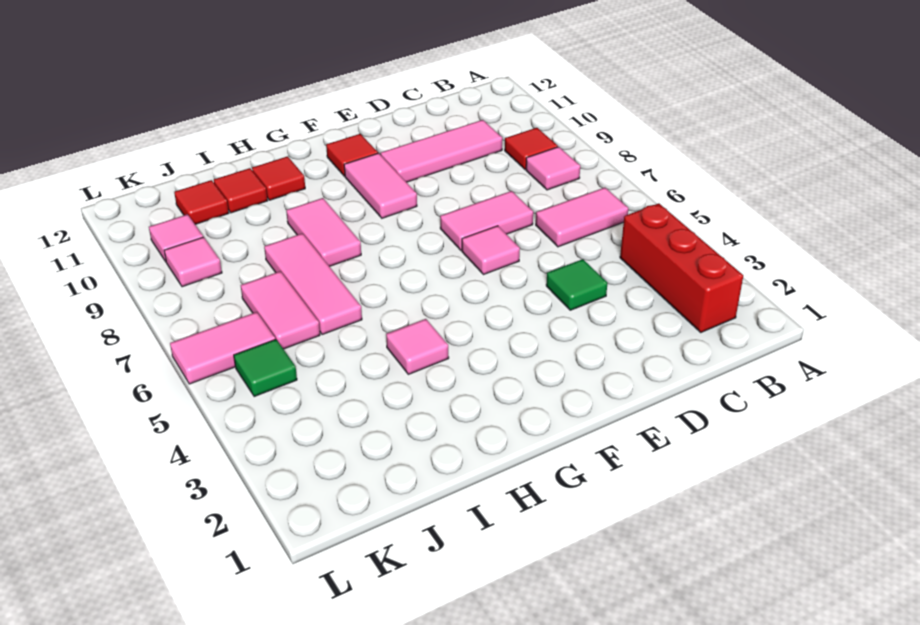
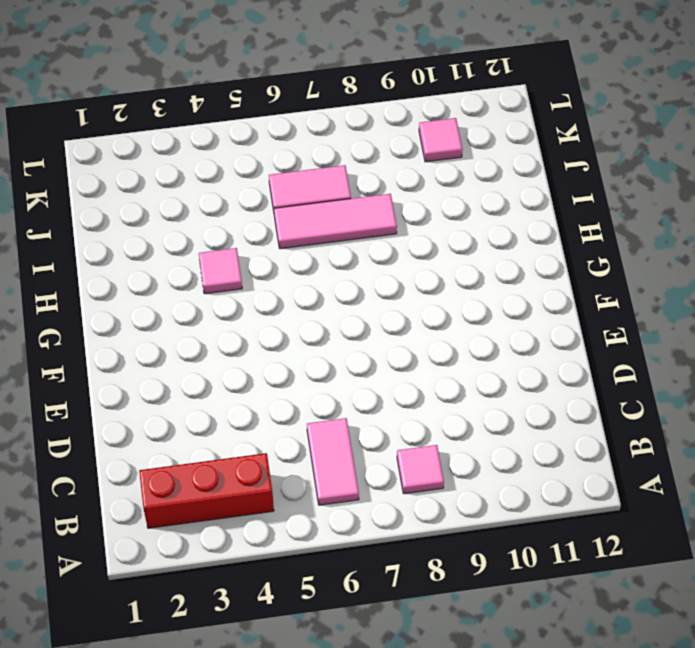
none -> red 1x1 tile [505,128,558,169]
none -> pink 1x3 tile [380,120,502,182]
none -> green 1x1 tile [546,259,607,310]

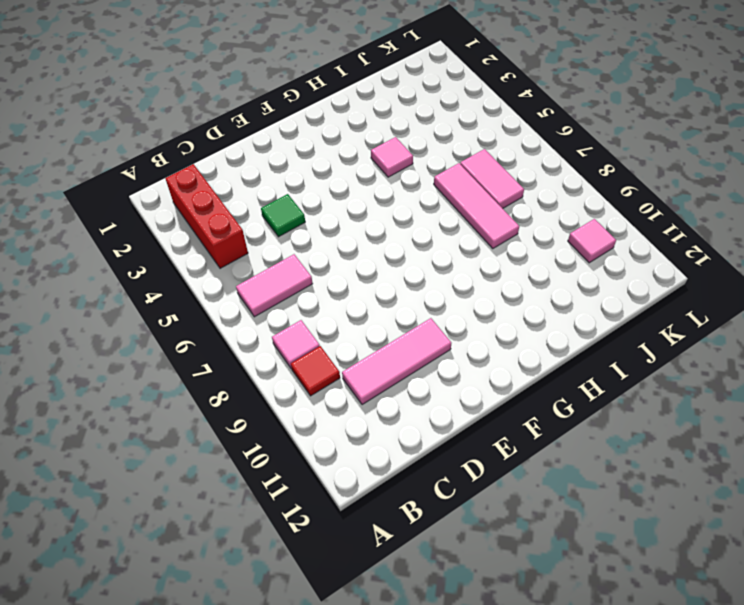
none -> pink 1x2 tile [440,191,533,251]
none -> pink 1x1 tile [462,226,520,275]
none -> pink 1x2 tile [344,153,417,218]

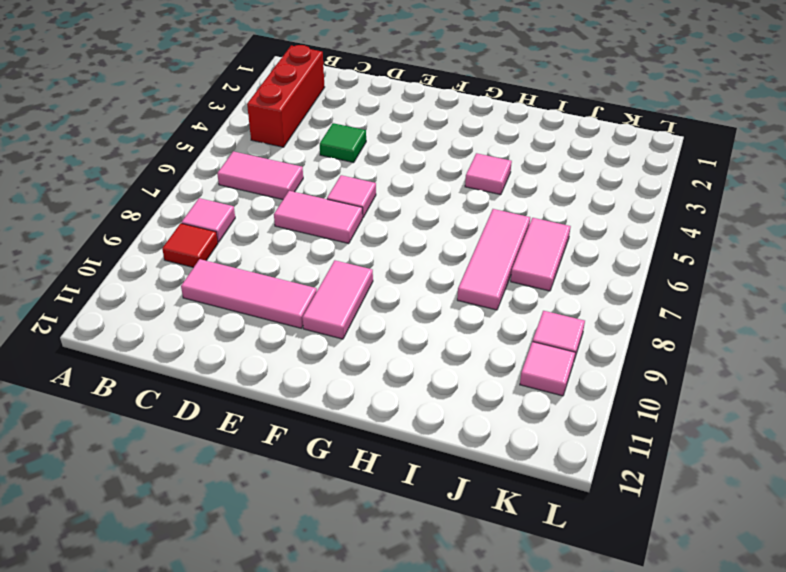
none -> red 1x1 tile [326,134,378,176]
none -> pink 1x2 tile [286,198,361,266]
none -> red 1x1 tile [252,156,305,200]

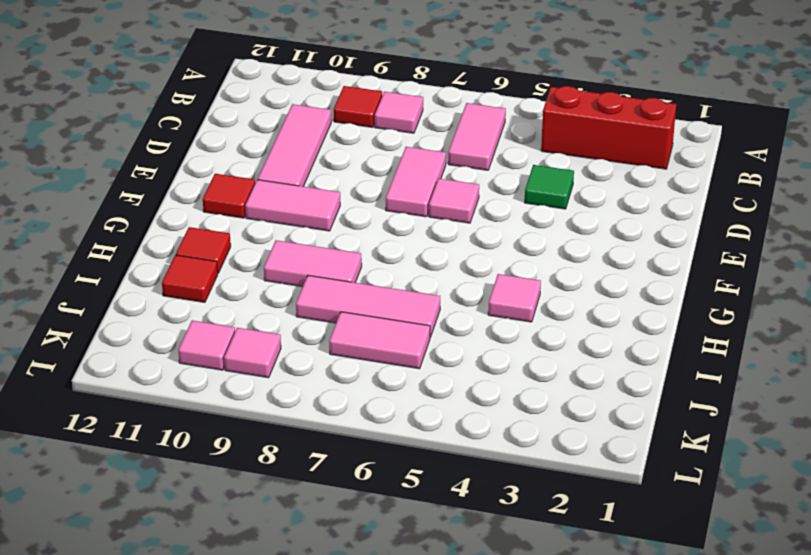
none -> red 1x1 tile [174,180,229,224]
none -> green 1x1 tile [234,339,297,397]
none -> pink 1x2 tile [170,312,275,384]

